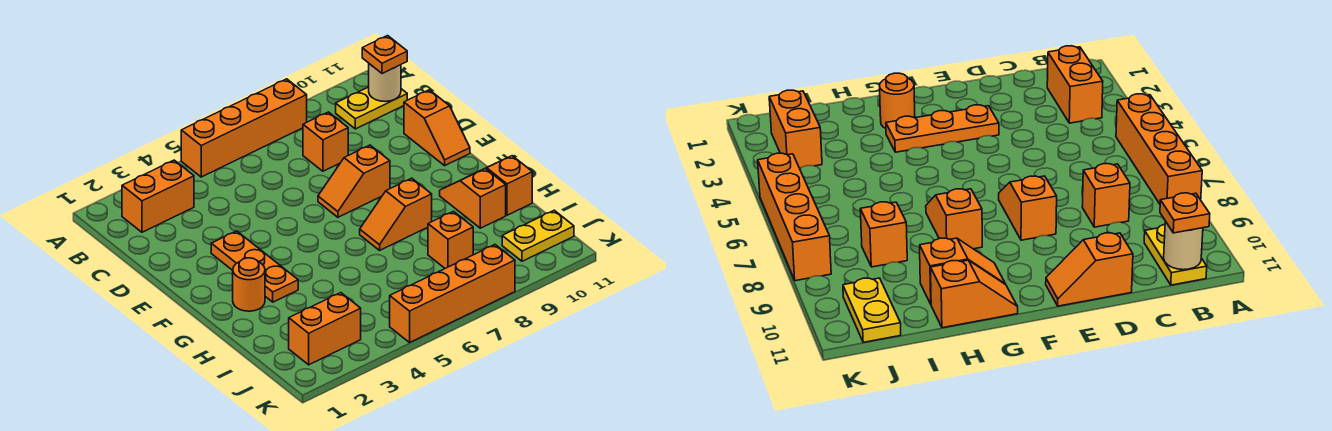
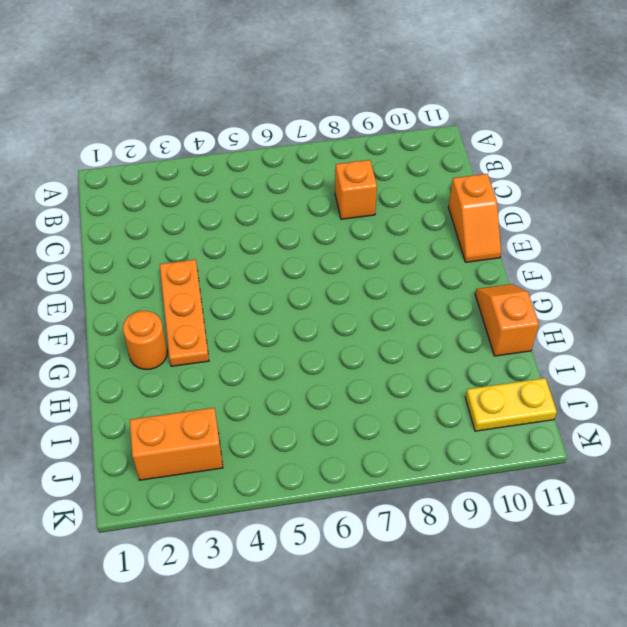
none -> orange 1x4 brick [181,79,307,177]
none -> orange 1x2 brick [122,160,194,232]
none -> yellow 1x2 plate [336,87,407,129]

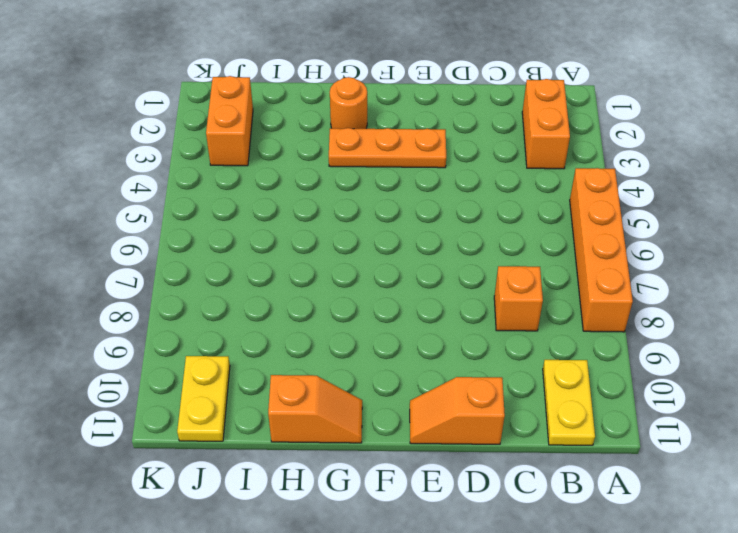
none -> orange 1x2 slope [318,145,390,217]
none -> orange 1x2 slope [360,178,432,250]
none -> orange 1x2 slope [440,168,506,228]

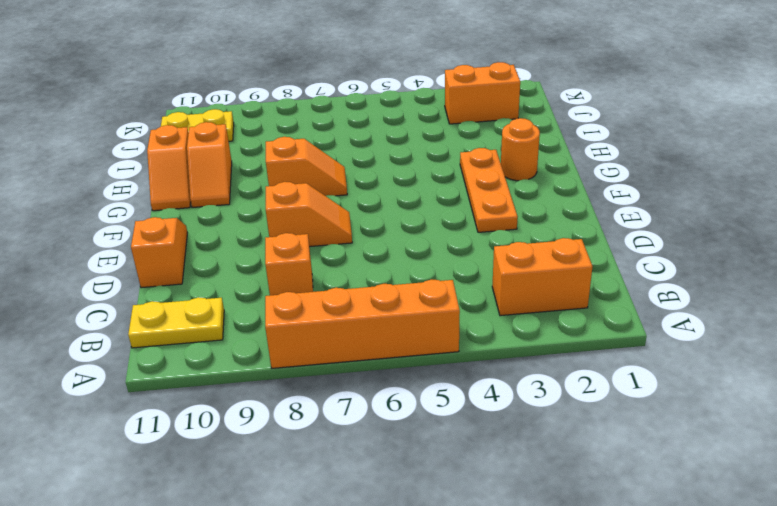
none -> orange 1x1 brick [428,211,473,268]
none -> orange 1x4 brick [390,245,515,342]
none -> tan 1x1 round brick [369,64,401,102]

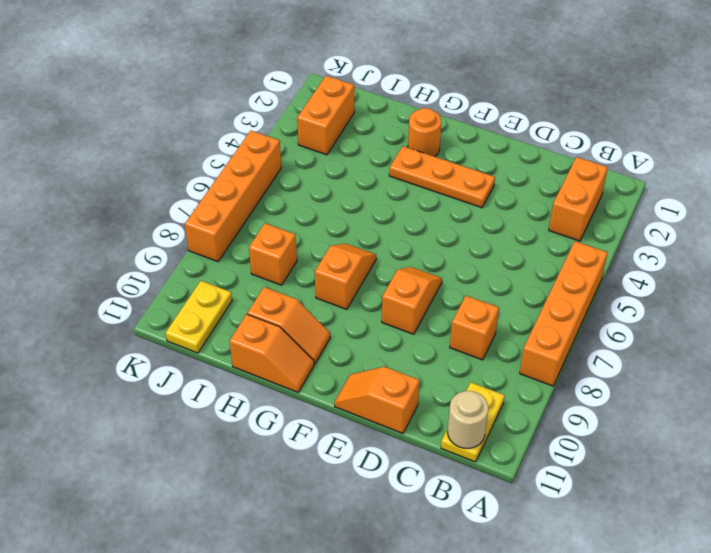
none -> orange 1x1 plate [362,36,407,73]

